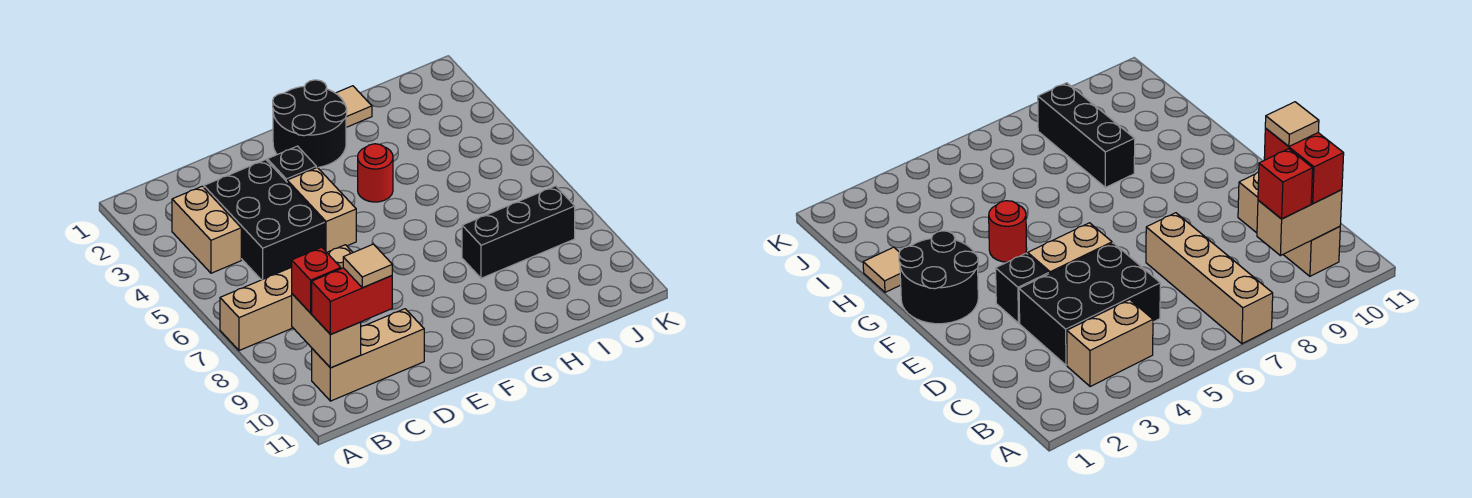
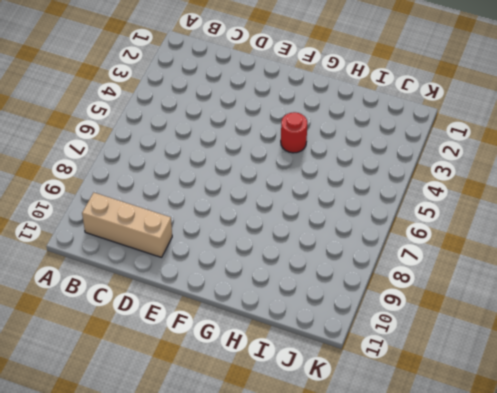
none -> tan 1x4 brick [220,245,353,351]
none -> tan 1x2 brick [172,186,241,273]
none -> black 2x3 brick [204,160,325,280]

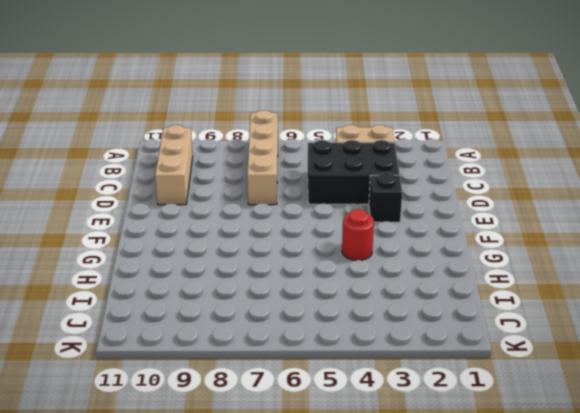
none -> tan 1x2 brick [287,167,356,252]
none -> black 2x2 round brick [273,80,347,168]
none -> tan 1x1 tile [336,86,372,127]

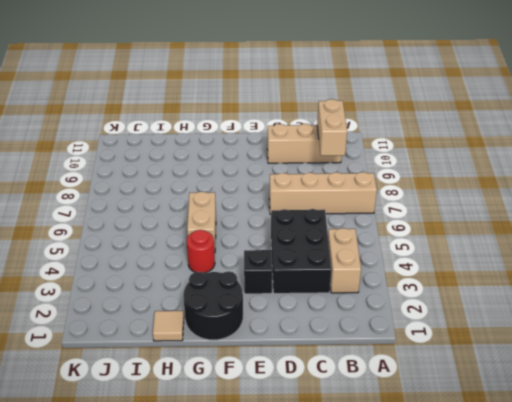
tan 1x2 brick [187,192,216,253] -> tan 1x2 brick moved to [287,167,356,252]
none -> black 1x3 brick [462,186,575,278]
none -> red 1x1 brick [292,247,341,313]
none -> red 1x2 brick [312,268,392,335]

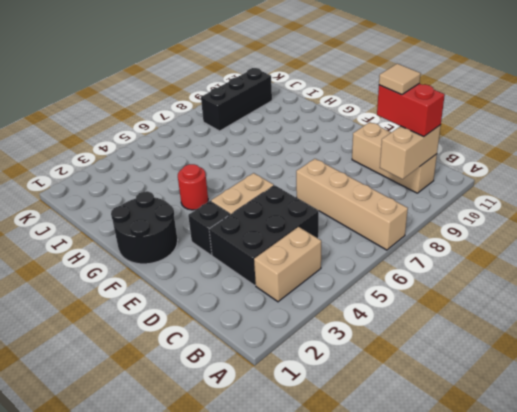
black 1x3 brick [201,68,272,131] -> black 1x3 brick turned to [462,186,575,278]
none -> tan 1x1 tile [336,86,372,127]
none -> red 1x1 brick [292,247,341,313]

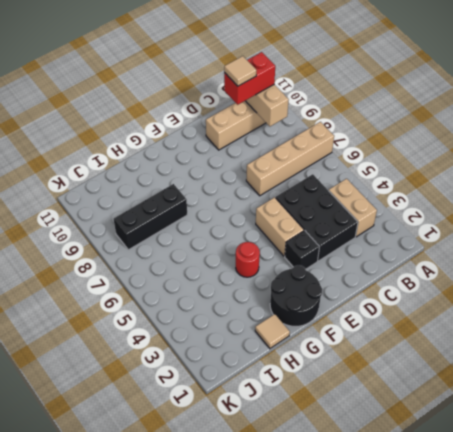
none -> red 1x1 brick [292,247,341,313]

